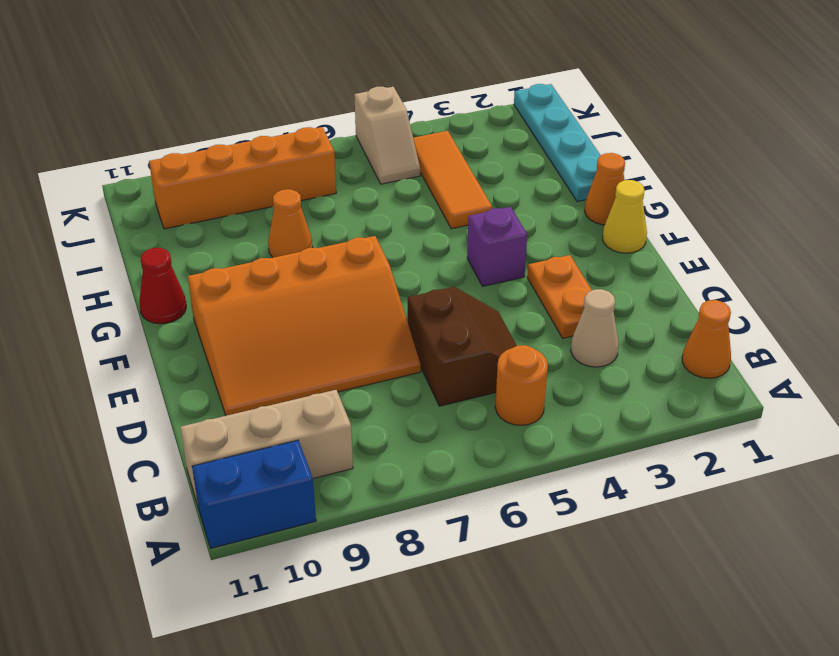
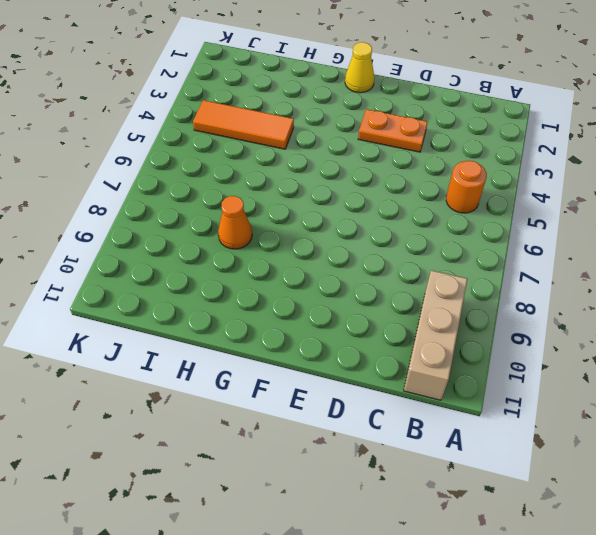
none -> blue 1x2 brick [192,440,316,548]
none -> orange 1x1 cone [682,300,731,378]
none -> tan 1x1 cone [571,289,619,367]

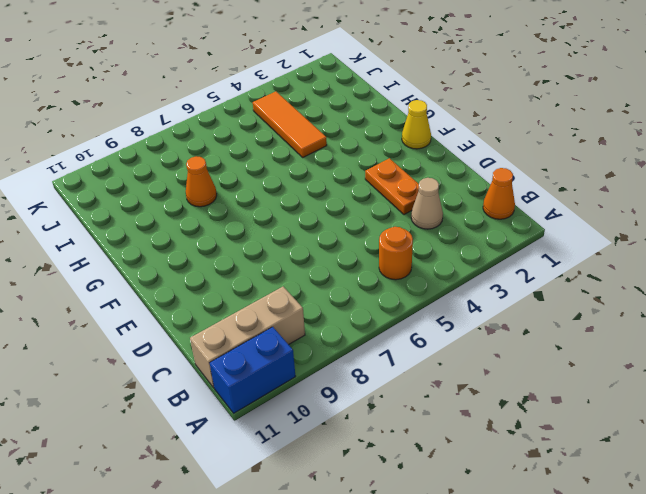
none -> brown 2x2 slope [408,287,517,406]
none -> orange 3x4 slope [188,236,421,416]
none -> purple 1x1 brick [467,207,527,286]

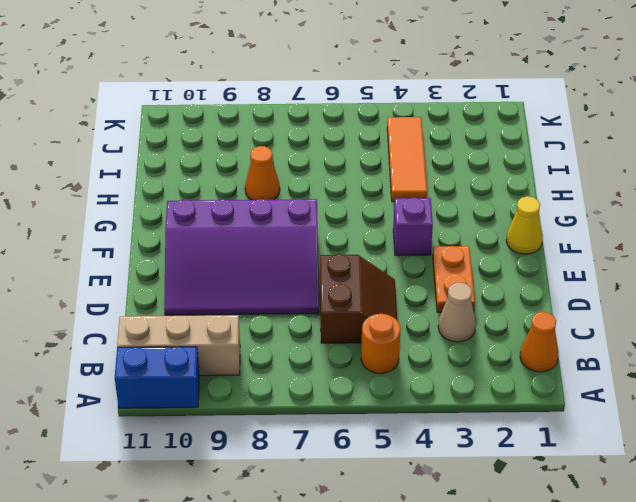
purple 3x4 slope [164,199,319,315] -> orange 3x4 slope [188,236,421,416]
none -> orange 1x1 cone [585,153,625,225]
none -> red 1x1 cone [139,248,186,324]
none -> cyan 1x4 plate [514,84,601,202]

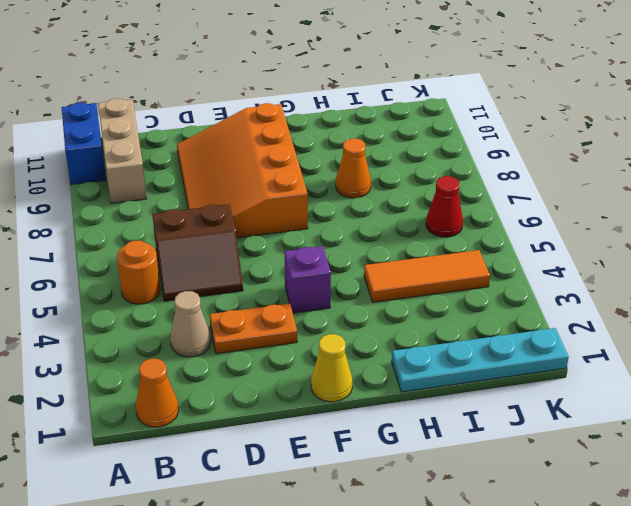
red 1x1 cone [426,176,463,237] -> red 1x1 cone moved to [139,248,186,324]
none -> orange 1x1 cone [585,153,625,225]
none -> tan 1x2 slope [354,87,420,184]
none -> orange 1x4 brick [149,127,336,229]

